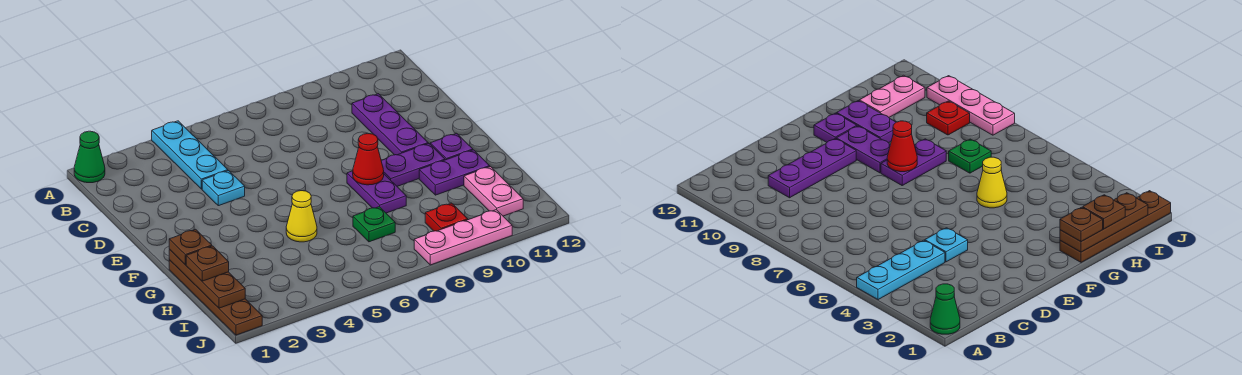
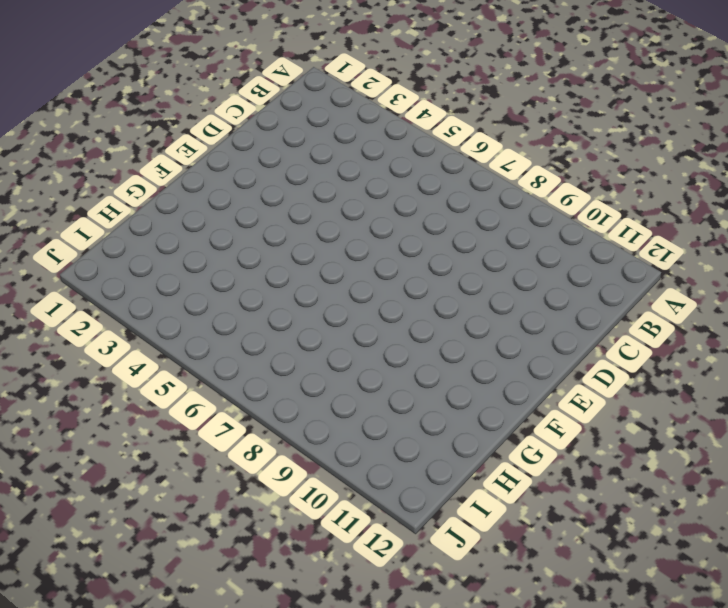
none -> green 1x1 cone [74,131,105,183]
none -> cyan 1x3 plate [152,121,228,189]
none -> purple 1x3 plate [352,94,428,155]

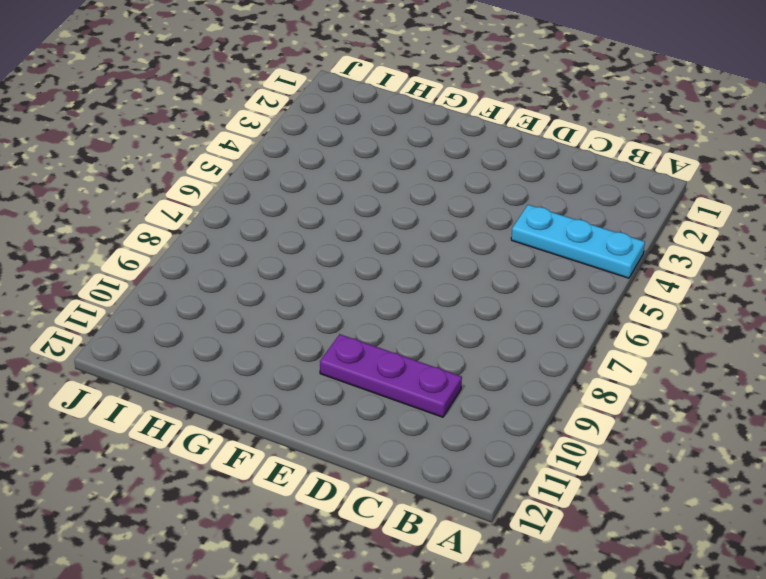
none -> green 1x1 cone [74,131,105,183]
none -> cyan 1x1 plate [202,171,245,206]
none -> purple 1x2 plate [347,171,406,213]

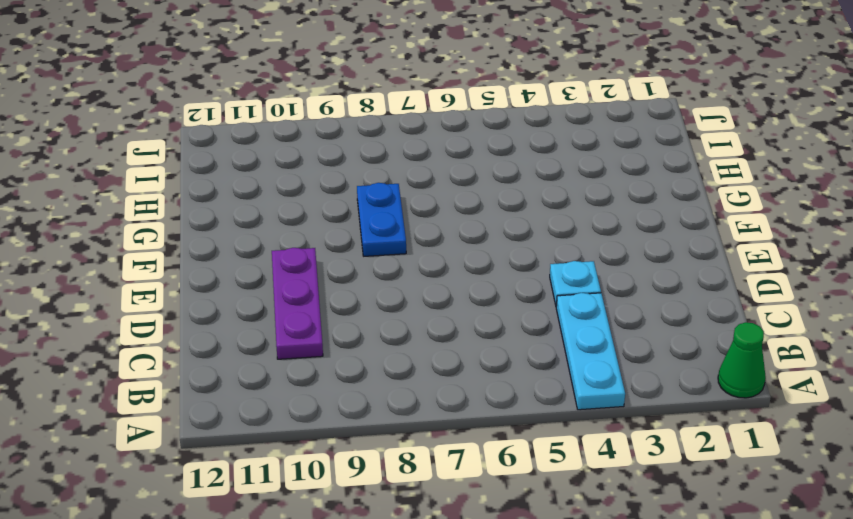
blue 1x2 plate [357,183,406,256] -> purple 1x2 plate [347,171,406,213]
none -> purple 1x2 plate [381,143,445,186]
none -> purple 1x1 plate [430,133,473,160]
none -> brown 1x4 plate [169,260,262,335]

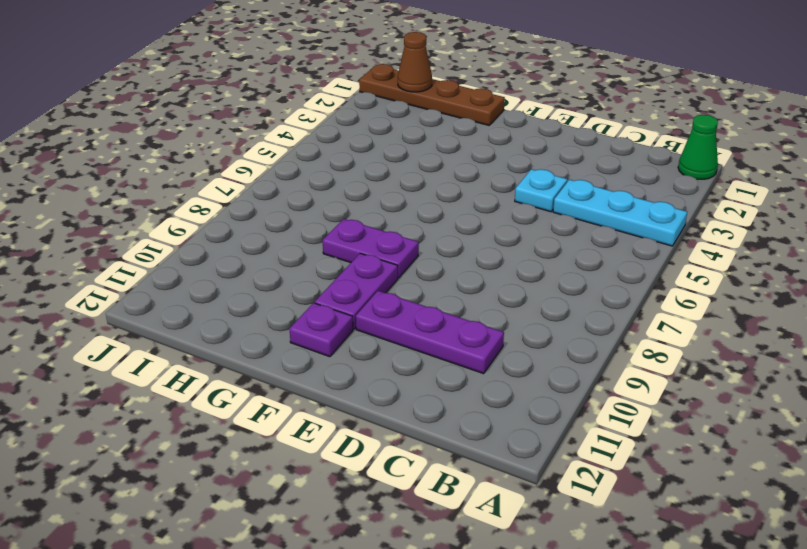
brown 1x1 cone [398,32,432,92] -> brown 1x3 plate [169,250,245,308]
none -> yellow 1x1 cone [286,191,317,242]
none -> purple 1x2 plate [419,150,490,195]
none -> green 1x1 plate [353,207,395,242]

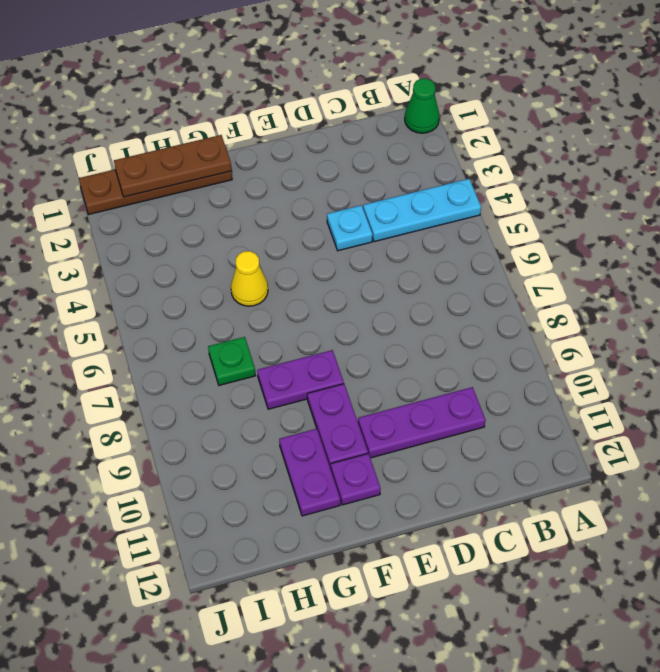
none -> pink 1x2 plate [464,167,523,216]
none -> red 1x1 plate [425,203,468,231]
none -> pink 1x3 plate [414,210,512,265]

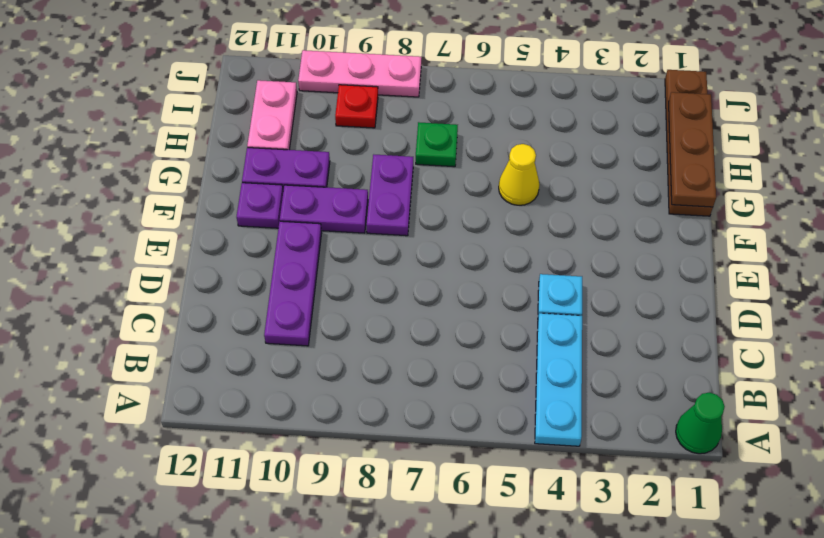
none -> red 1x1 cone [353,134,384,185]
none -> brown 1x1 plate [169,229,212,265]
none -> brown 1x1 plate [186,246,229,281]

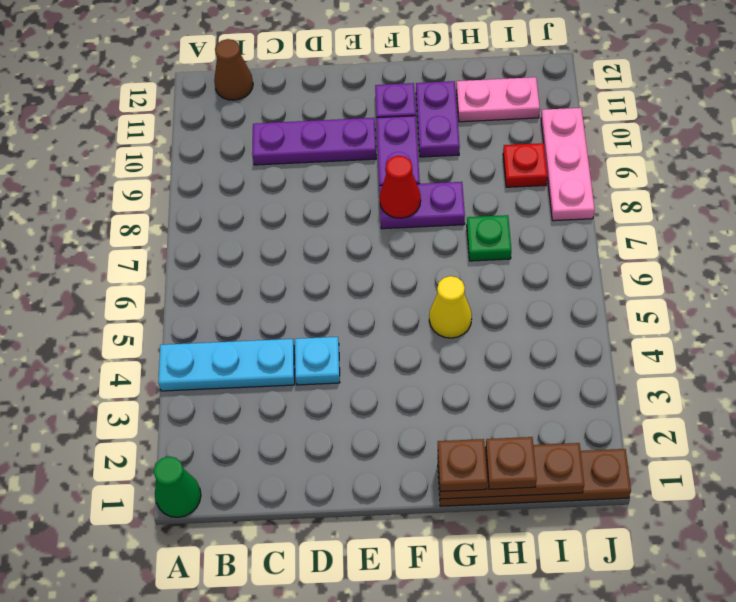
brown 1x1 cone [214,39,253,100] -> none

